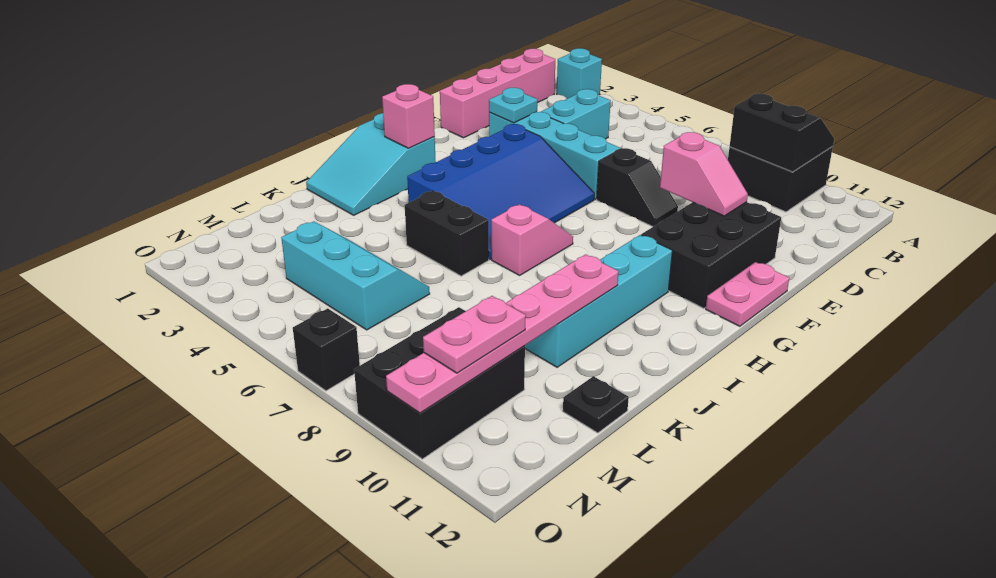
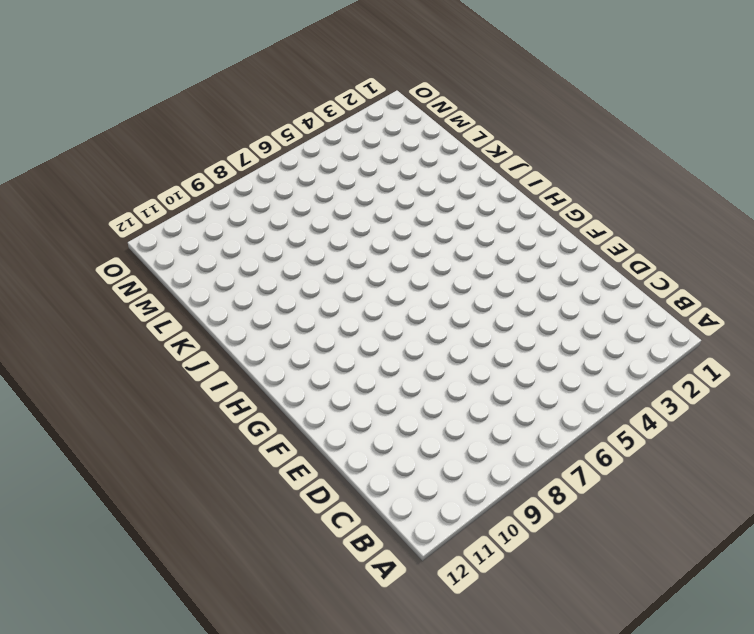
none -> cyan 1x1 brick [557,48,602,99]
none -> black 2x2 brick [728,146,833,212]
none -> pink 1x4 brick [440,49,555,138]

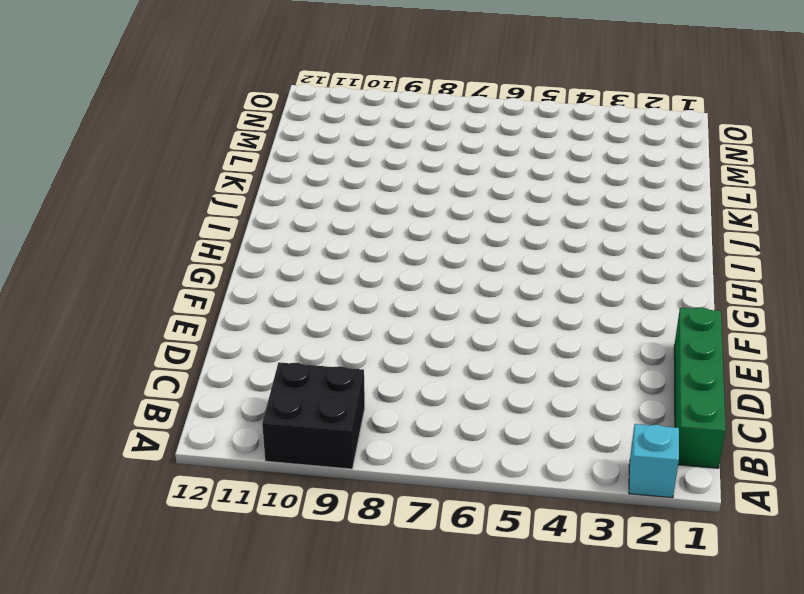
green 1x4 brick [674,307,726,468] -> pink 1x4 brick [440,49,555,138]
none -> cyan 1x2 brick [541,89,611,139]
none -> cyan 1x4 brick [489,112,621,199]
none -> black 1x2 slope [597,148,678,227]

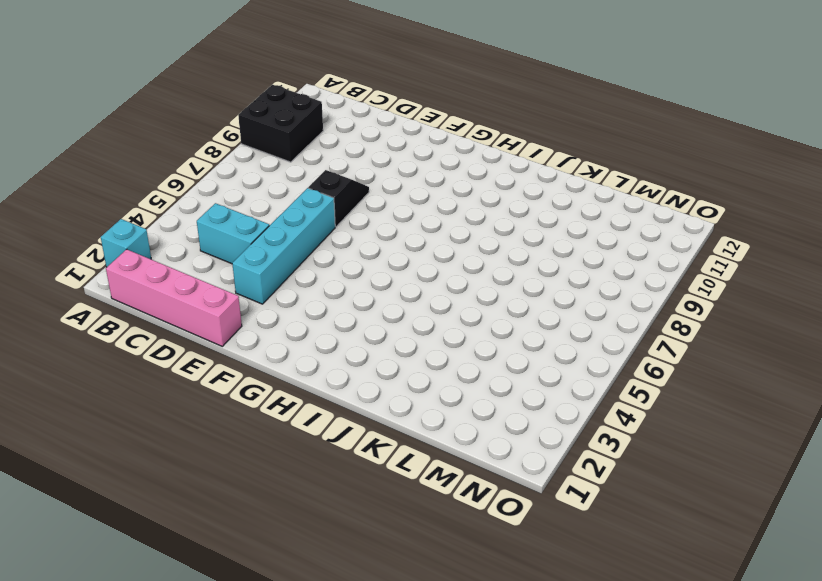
none -> black 2x3 brick [641,202,781,308]
none -> blue 3x4 slope [407,124,594,259]
none -> pink 1x2 plate [706,262,789,326]

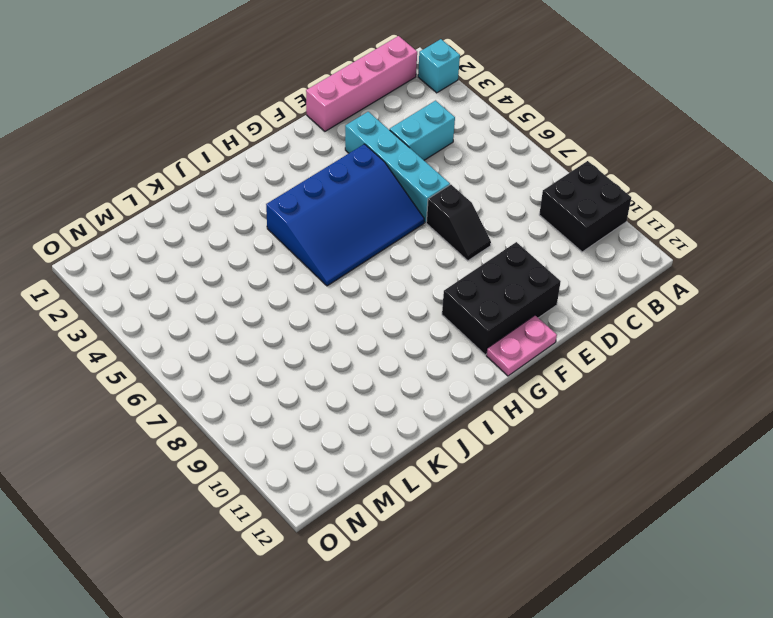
none -> cyan 2x3 slope [306,113,436,215]
none -> pink 1x2 slope [491,204,573,275]
none -> cyan 1x4 brick [525,235,672,367]

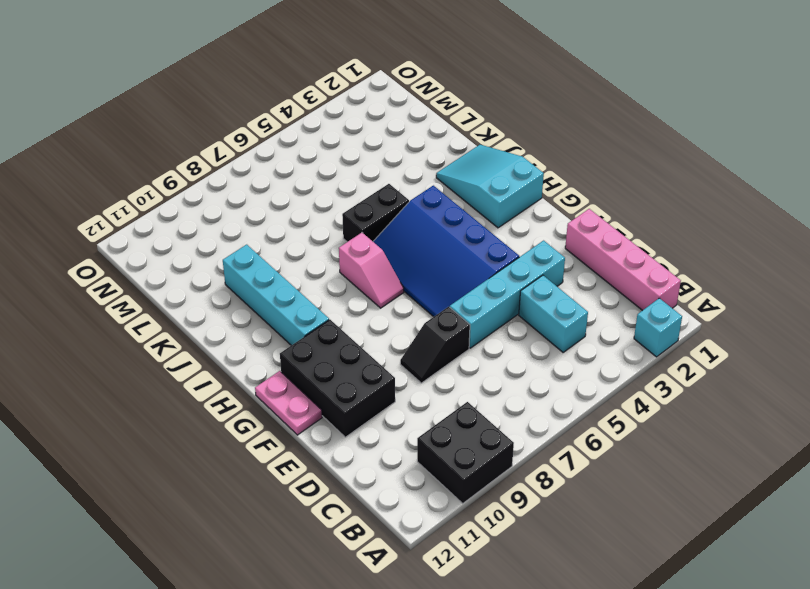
none -> cyan 2x3 slope [281,222,430,330]
none -> black 1x1 plate [563,376,629,433]
none -> black 2x3 brick [354,307,525,459]

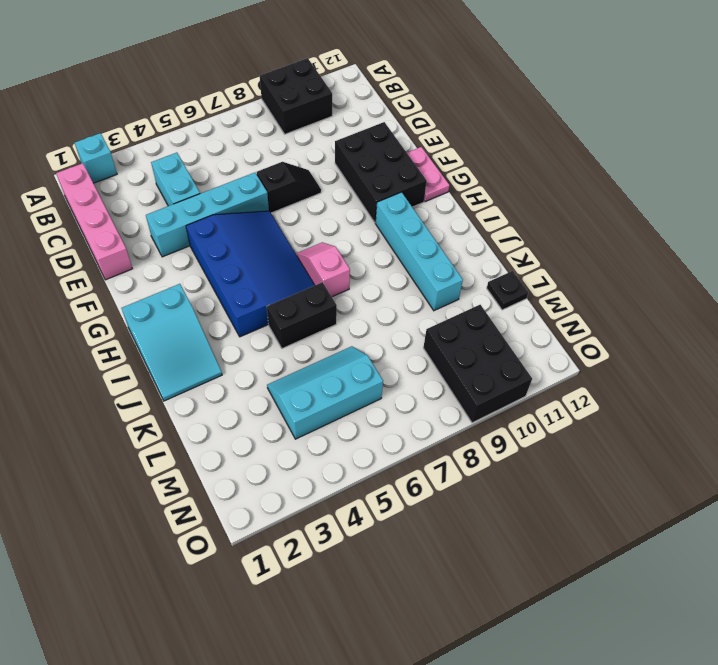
none -> black 1x1 brick [293,308,360,391]
none -> black 2x2 slope [730,94,834,172]
none -> cyan 1x1 plate [489,88,538,123]

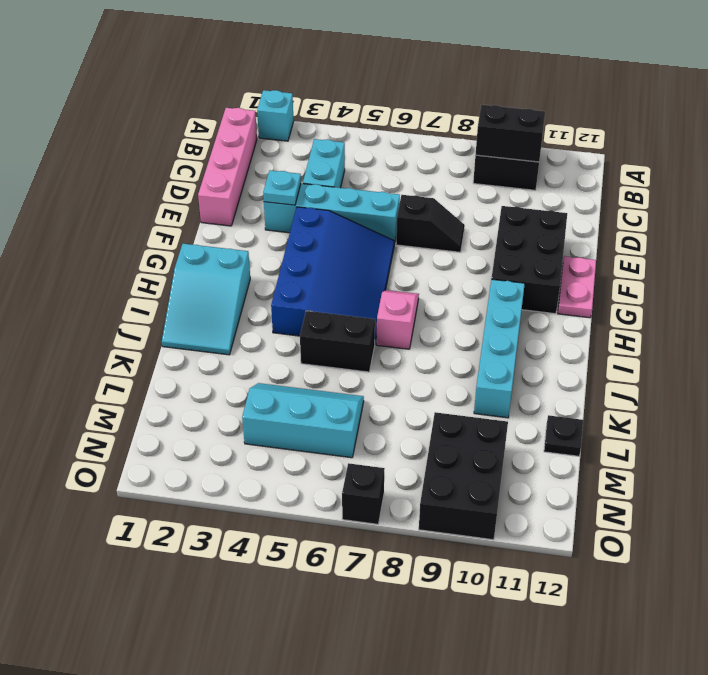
none -> pink 1x2 slope [660,132,748,216]
none -> pink 1x1 brick [382,84,435,148]
none -> pink 1x6 plate [386,254,619,413]

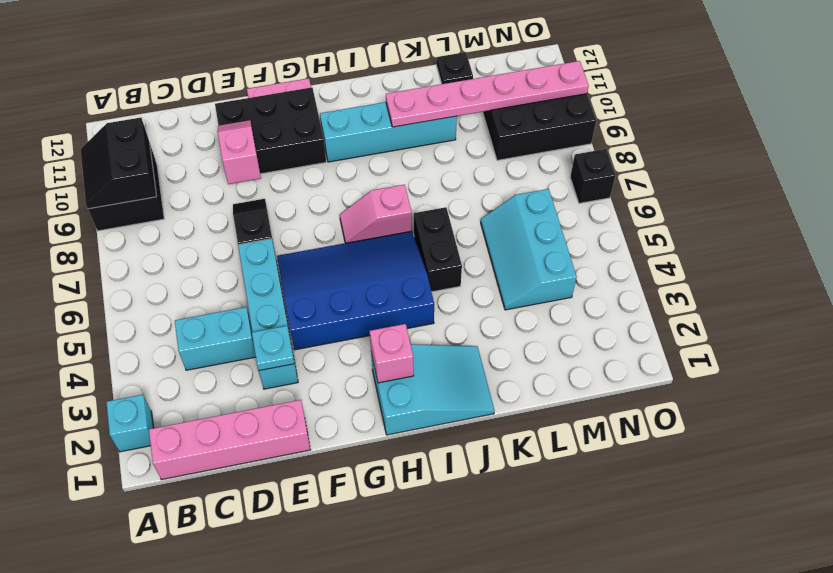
none -> pink 1x2 plate [423,296,526,373]

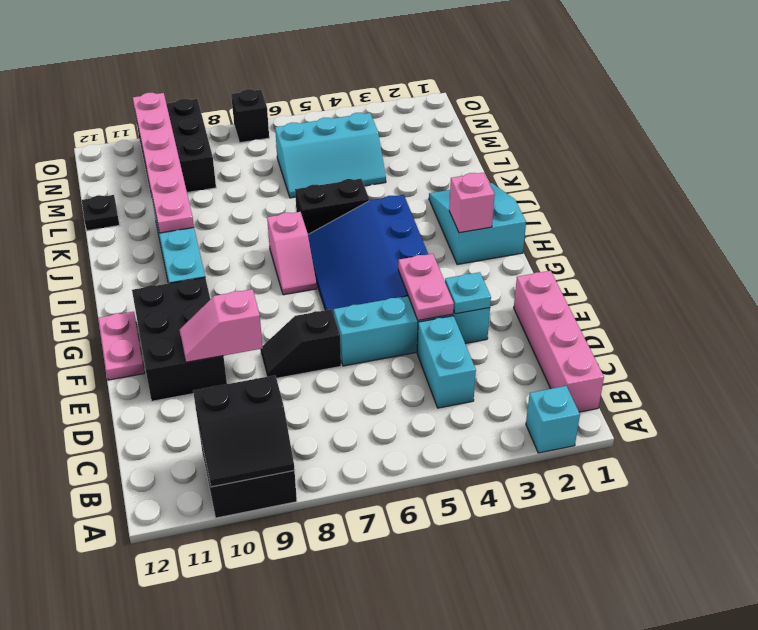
pink 1x2 plate [398,254,454,320] -> pink 1x2 plate moved to [423,296,526,373]

